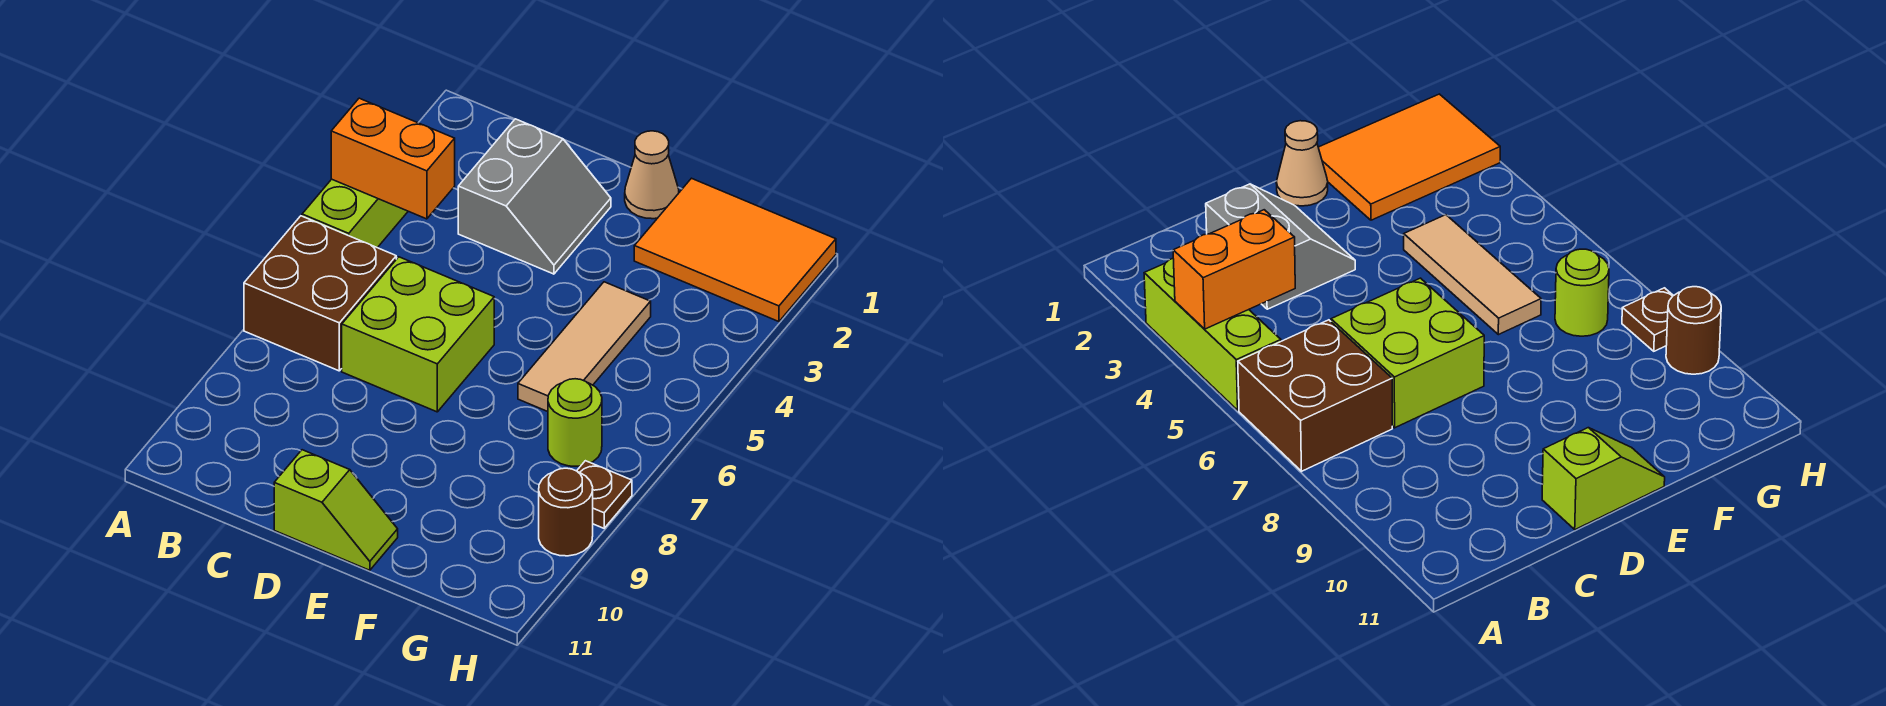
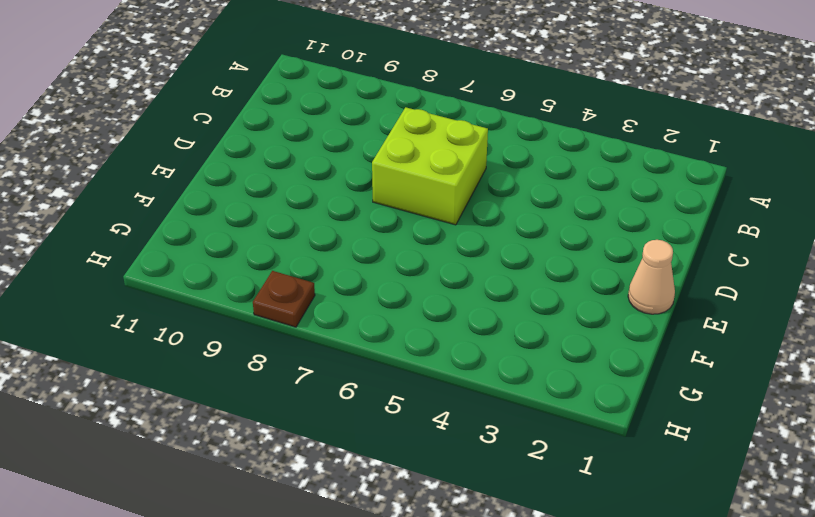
none -> lime 1x3 brick [302,179,408,248]
none -> brown 2x2 brick [244,216,396,371]
none -> grey 2x2 slope [458,119,611,274]

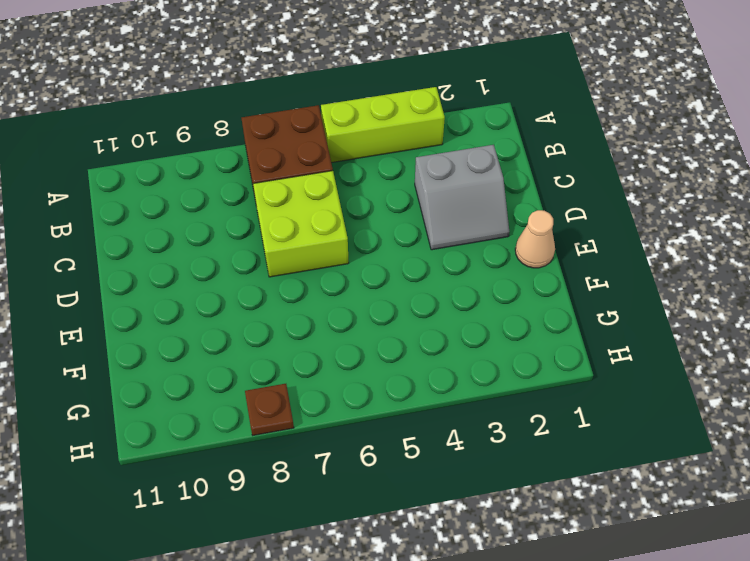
none -> lime 1x2 slope [274,450,398,570]
none -> orange 2x3 tile [634,178,836,322]
none -> tan 1x3 tile [518,282,651,412]

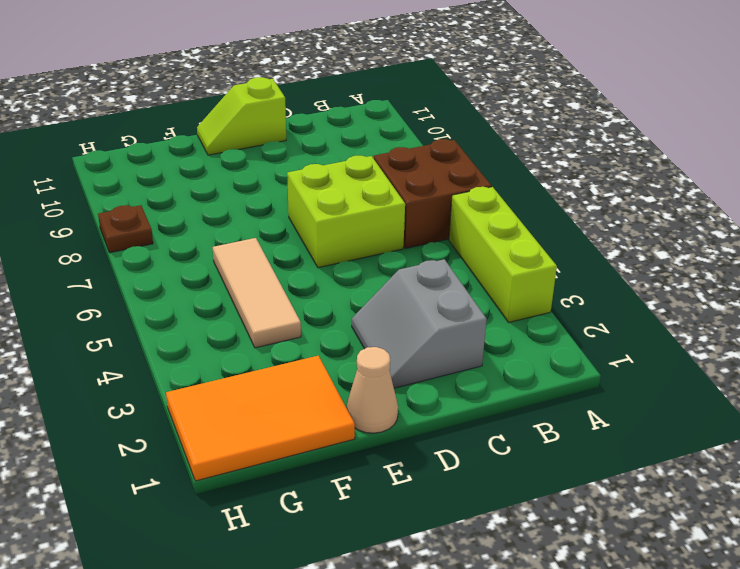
none -> lime 1x1 round brick [548,379,602,466]
none -> brown 1x1 round brick [539,468,593,556]
none -> orange 1x2 brick [331,98,455,219]

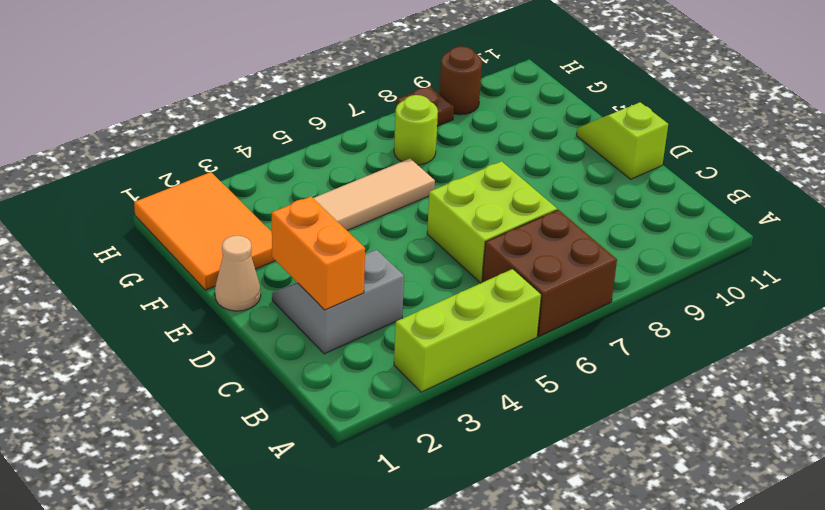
orange 1x2 brick [272,197,365,310] -> orange 1x2 brick moved to [331,98,455,219]

